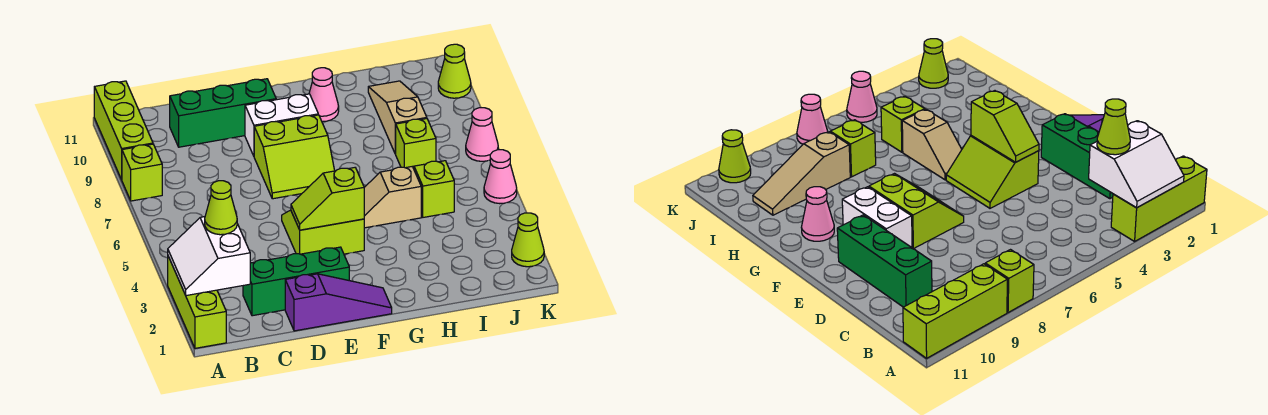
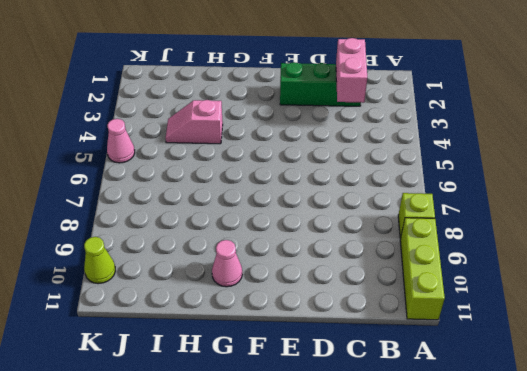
pink 1x2 brick [336,38,367,103] -> none
pink 1x2 slope [166,100,223,144] -> none
none -> lime 1x3 brick [168,256,226,348]
none -> green 1x3 brick [170,79,276,147]
none -> purple 1x3 slope [285,274,392,331]

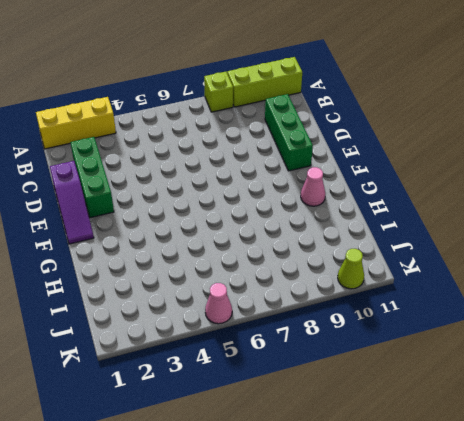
yellow 1x3 brick [36,97,116,149] -> lime 1x3 brick [168,256,226,348]
none -> lime 2x2 slope [282,210,364,254]
none -> lime 2x2 slope [254,115,335,199]
none -> white 1x2 brick [245,94,318,156]

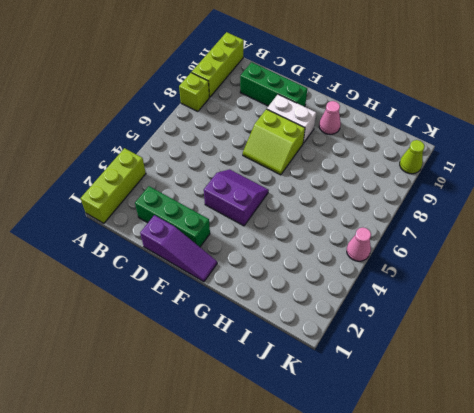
purple 2x2 slope [204,169,269,226] -> lime 2x2 slope [282,210,364,254]
none -> tan 1x2 slope [364,167,421,228]
none -> lime 1x1 brick [414,161,454,217]
none -> lime 1x1 brick [396,119,436,169]

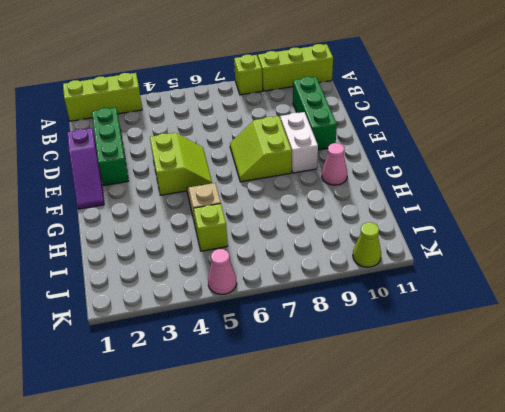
none -> lime 1x1 brick [396,119,436,169]
none -> tan 1x3 slope [368,81,427,154]
none -> lime 1x1 cone [512,213,544,267]

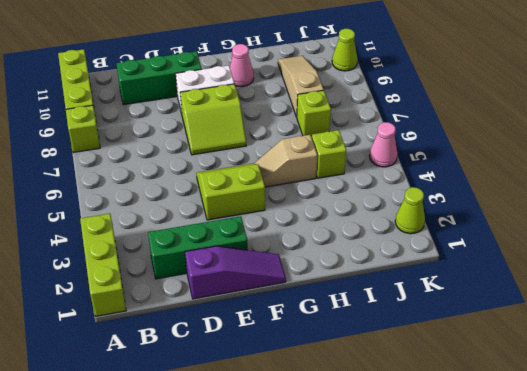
none -> pink 1x1 cone [466,108,498,161]
none -> white 2x2 slope [168,217,250,296]
none -> lime 1x2 slope [291,168,364,230]

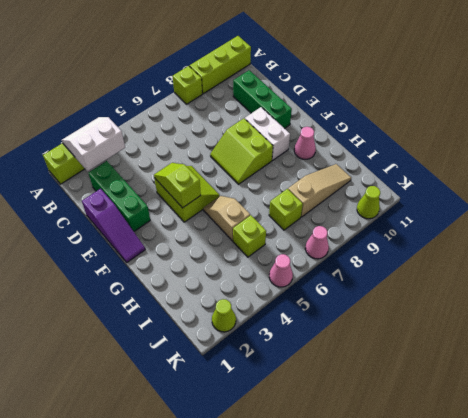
none -> lime 1x1 cone [205,181,237,235]

